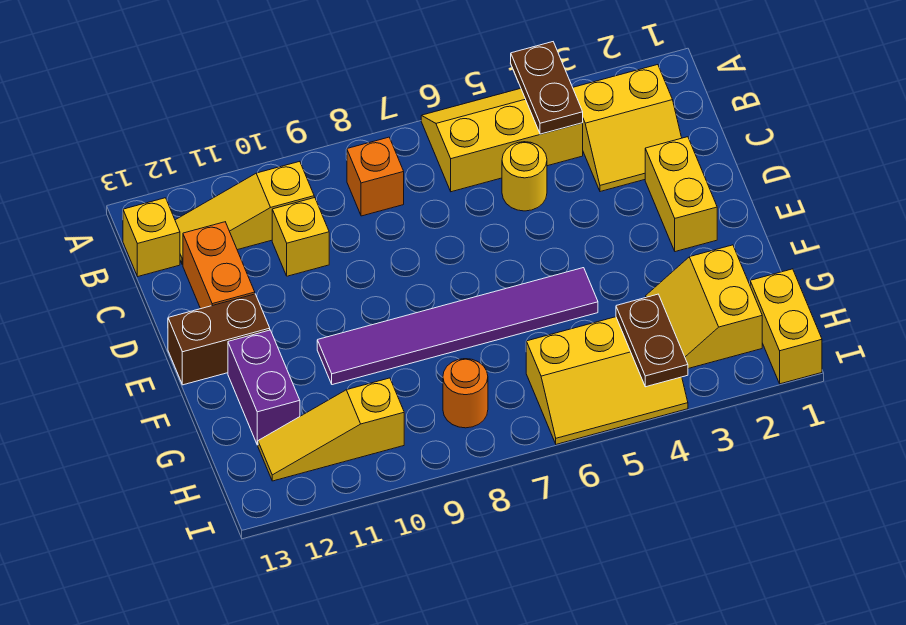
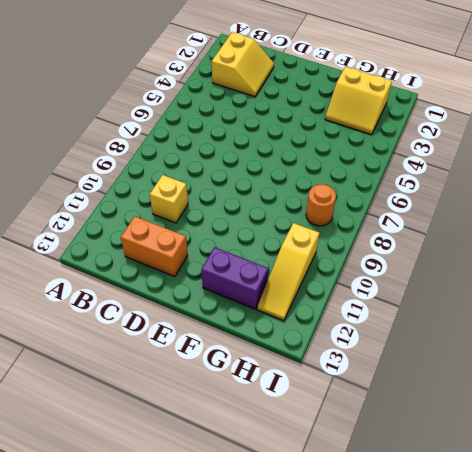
none -> yellow 2x3 slope [421,88,583,192]
none -> orange 1x1 brick [347,137,404,216]
none -> yellow 1x3 slope [175,161,314,265]

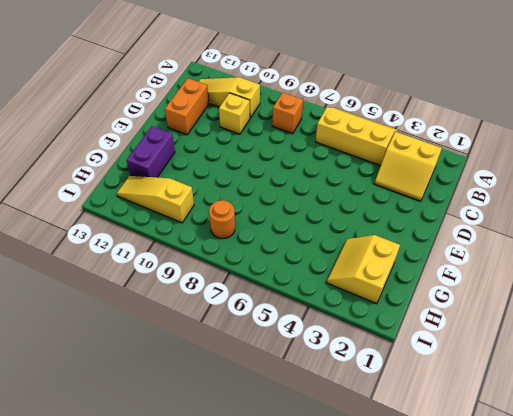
none -> yellow 1x1 brick [123,198,180,277]
none -> yellow 1x1 round brick [502,142,547,211]
none -> yellow 1x2 brick [645,137,717,252]

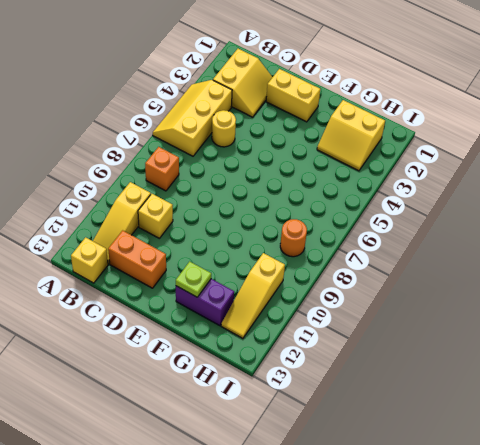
lime 1x1 plate [176,261,211,297] -> none
none -> brown 1x2 brick [168,294,270,385]
none -> purple 1x6 tile [317,268,598,385]
none -> yellow 1x2 brick [750,269,822,384]

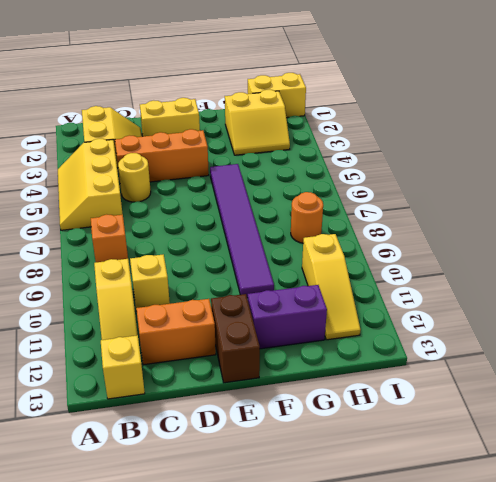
orange 1x3 brick [115,129,209,182] -> none
none -> yellow 2x3 slope [526,317,688,444]
none -> brown 1x2 plate [511,42,583,134]
none -> brown 1x2 plate [616,294,688,387]

